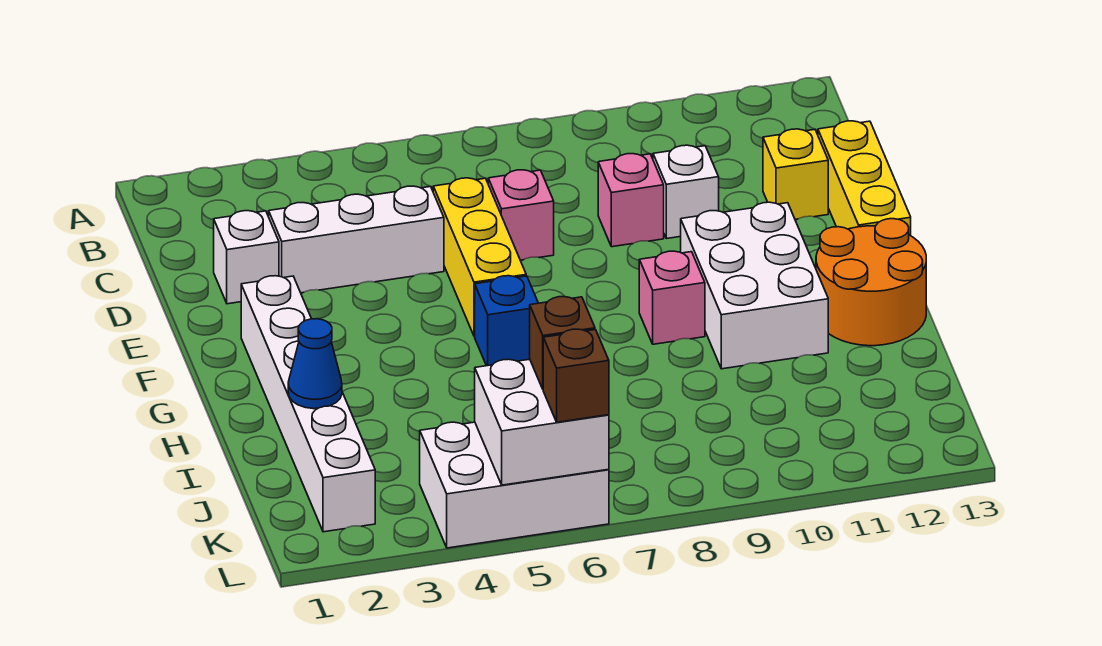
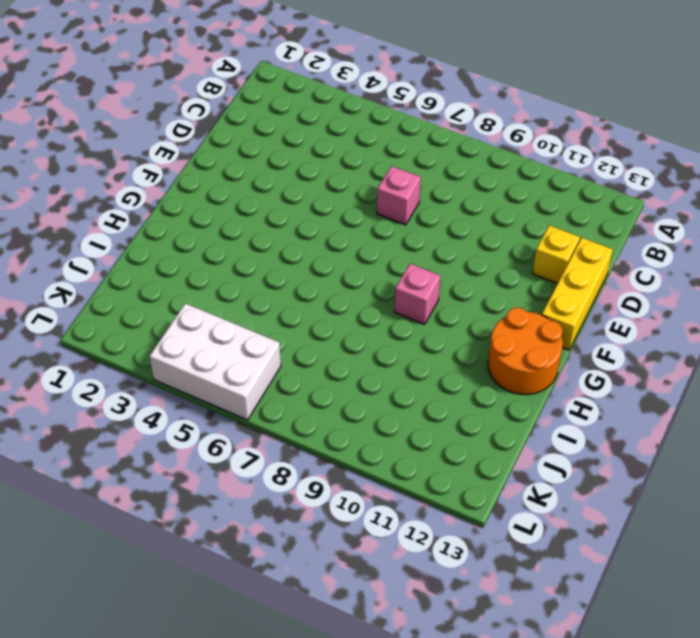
none -> white 1x1 brick [214,211,279,304]
none -> white 1x3 brick [269,186,444,293]
none -> yellow 1x3 brick [433,178,526,336]

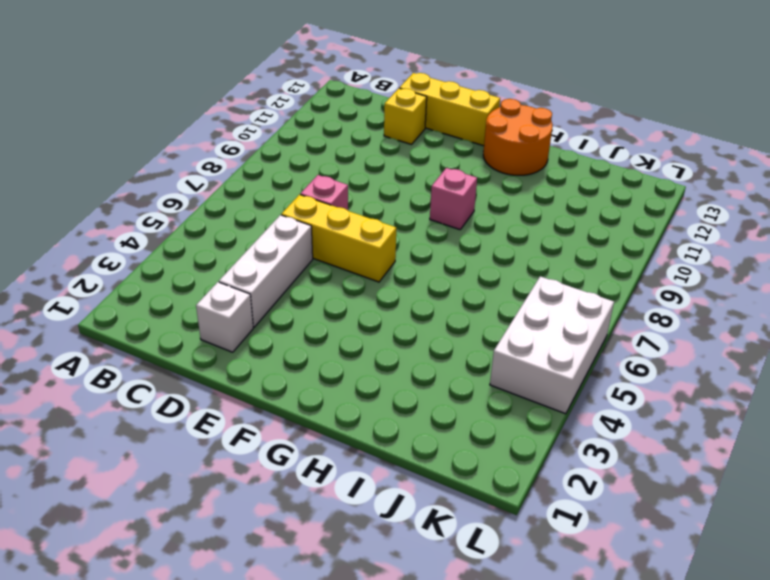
none -> pink 1x1 brick [598,154,664,247]
none -> white 1x1 brick [653,145,719,239]
none -> white 1x6 brick [241,276,375,532]

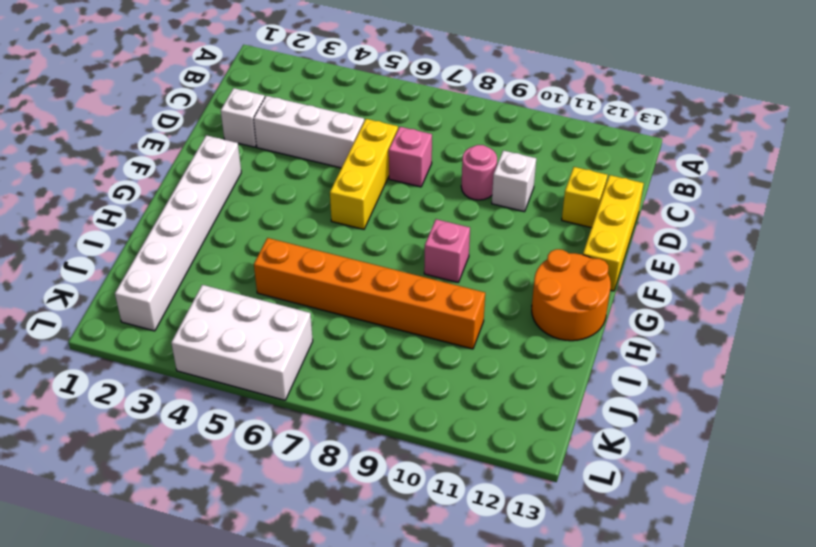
pink 1x1 round brick [461,145,497,200] -> pink 1x1 brick [598,154,664,247]
orange 1x6 brick [254,238,485,349] -> none
none -> white 2x3 brick [681,202,828,369]
none -> blue 1x1 brick [475,276,538,366]
none -> blue 1x1 cone [288,319,342,409]

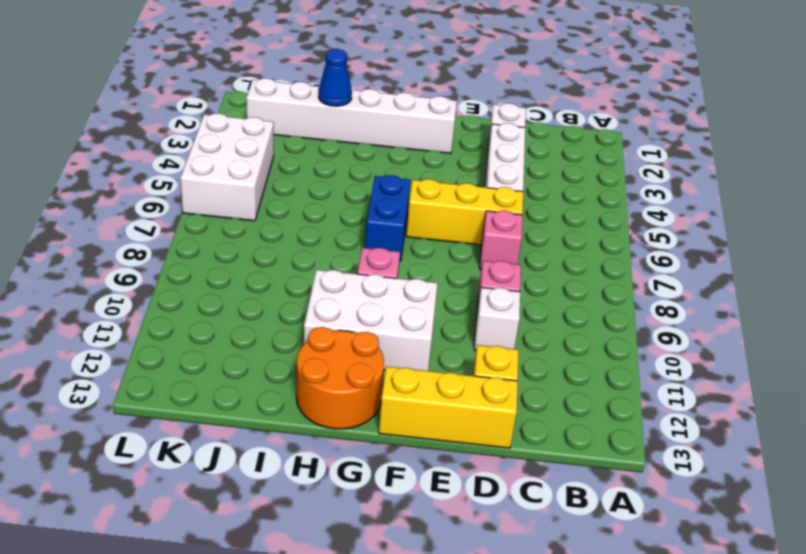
blue 1x2 brick [365,175,410,261] -> blue 1x1 brick [475,276,538,366]
none -> white 2x2 brick [475,359,609,485]
none -> brown 1x1 brick [530,297,595,389]
none -> brown 1x1 brick [543,329,609,422]

